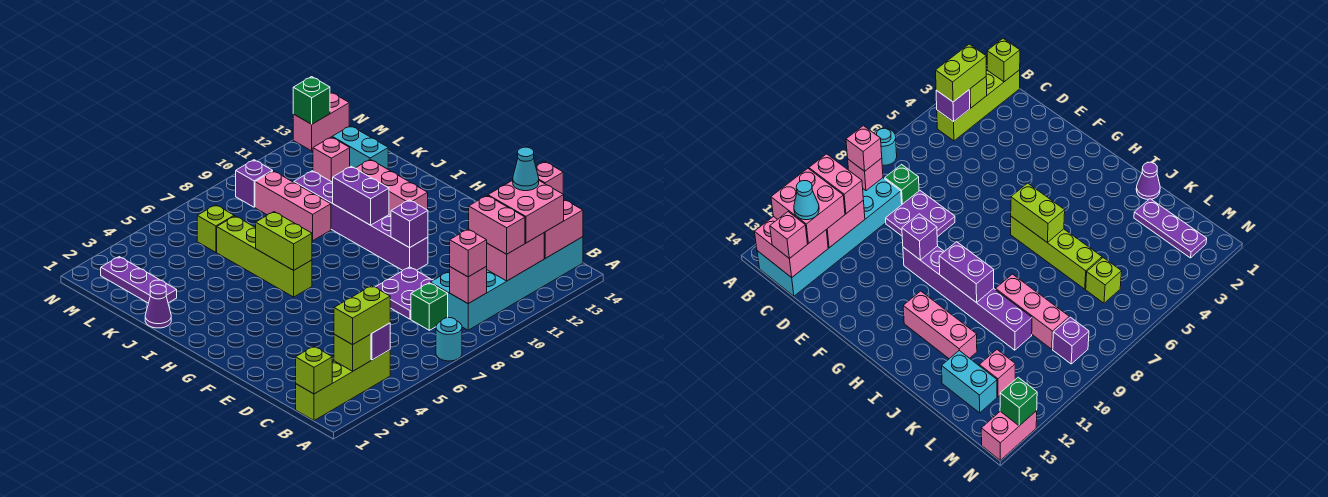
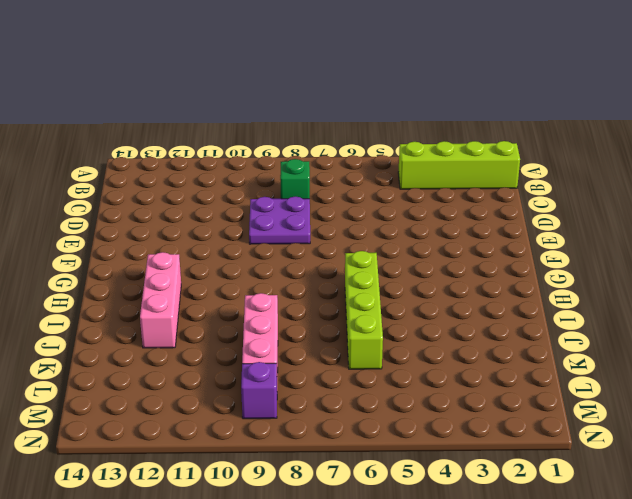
none -> cyan 1x1 round brick [436,318,462,361]
none -> cyan 2x6 brick [430,237,583,330]
none -> purple 1x6 brick [294,171,428,270]
none -> purple 1x1 cone [145,285,171,328]

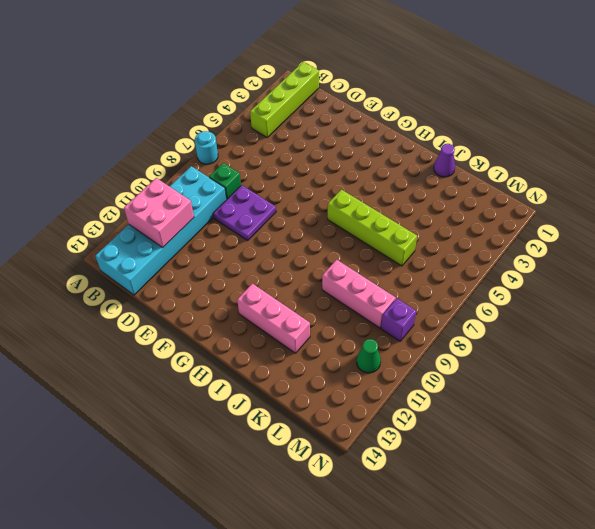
green 1x1 cone [357,339,381,373] -> none
none -> purple 1x6 brick [294,171,428,270]
none -> purple 1x3 plate [101,257,177,303]
none -> cyan 1x2 brick [332,126,388,169]
none -> lime 1x1 brick [197,205,234,252]

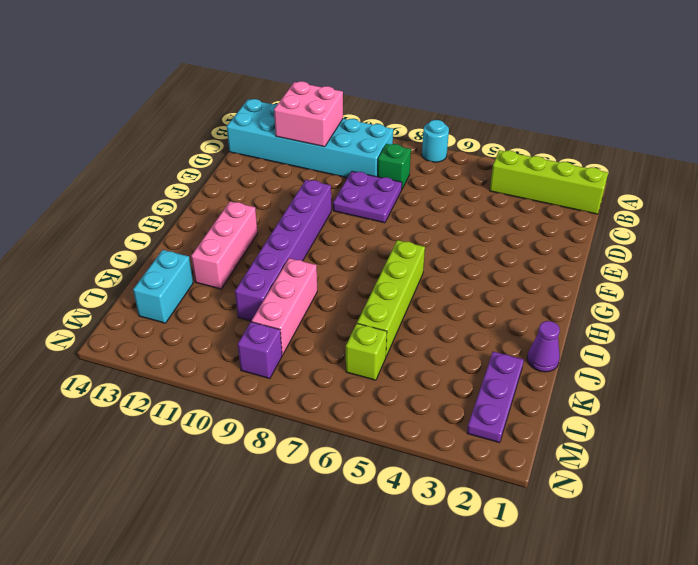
none -> pink 1x1 brick [313,137,350,182]
none -> pink 1x2 brick [293,92,349,151]
none -> lime 1x1 brick [296,346,332,394]
none -> lime 1x1 brick [334,334,371,371]

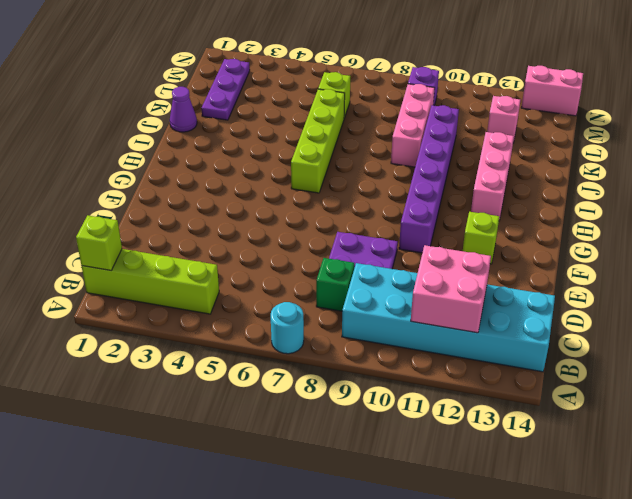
lime 1x1 brick [463,212,499,264] -> lime 1x1 brick moved to [334,334,371,371]
none -> cyan 1x2 brick [332,126,388,169]
none -> purple 1x1 brick [371,323,390,360]
none -> pink 1x1 brick [450,266,487,304]
none -> pink 2x2 brick [544,199,583,258]

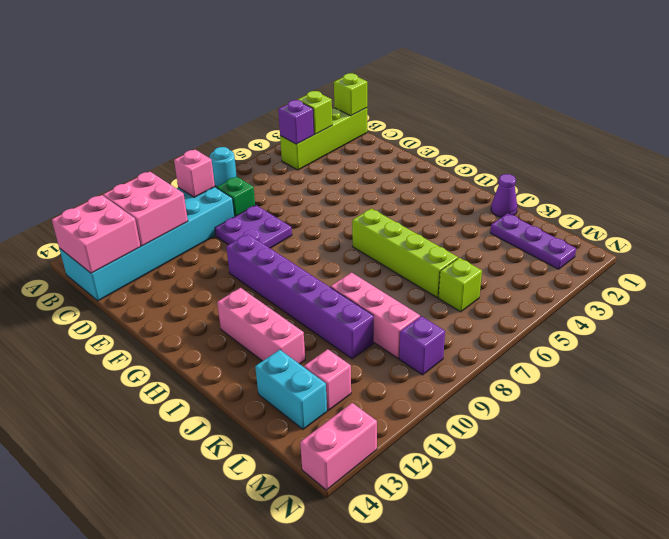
none -> purple 1x1 brick [391,200,428,248]
none -> lime 1x2 brick [256,212,312,270]
none -> purple 1x2 brick [333,167,389,225]
none -> green 1x1 brick [293,77,330,124]

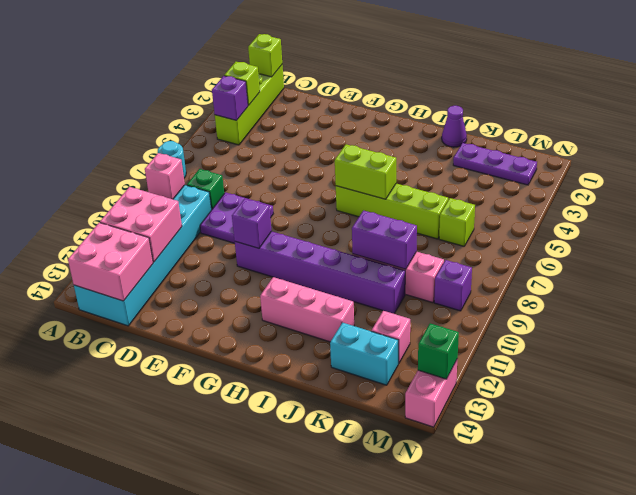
purple 1x2 brick [352,211,417,269] -> purple 1x2 brick moved to [333,167,389,225]
none -> lime 1x2 brick [334,286,390,345]
none -> pink 1x1 brick [450,229,487,277]
none -> pink 1x2 brick [469,196,525,254]
none -> pink 2x2 brick [488,180,564,243]

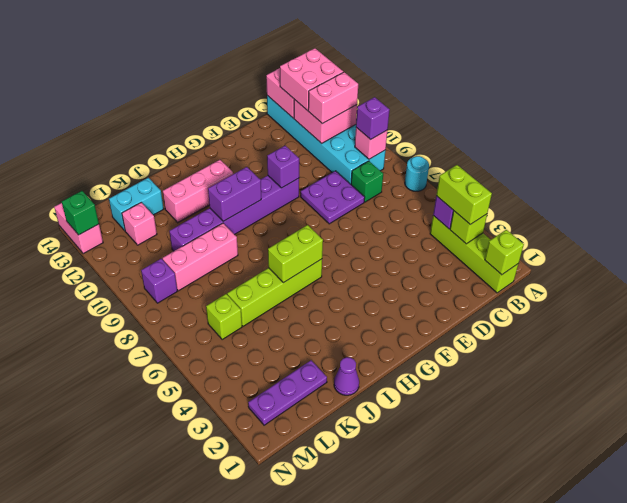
purple 1x1 brick [356,97,389,139] -> pink 1x1 brick [450,229,487,277]
none -> pink 1x1 brick [536,162,563,194]
none -> cyan 1x1 cone [513,147,539,191]

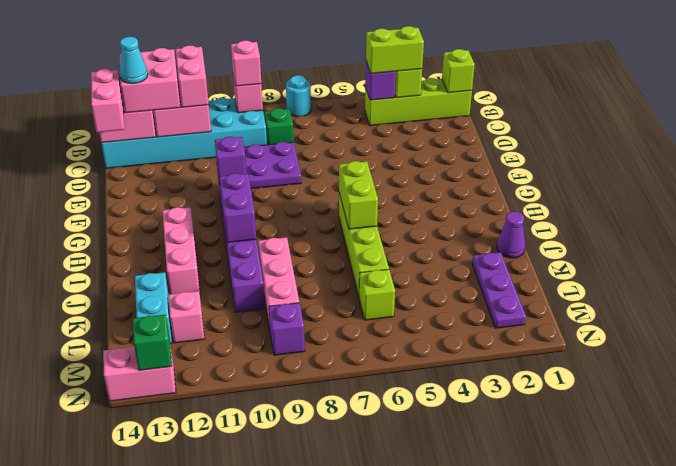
pink 1x2 brick [91,69,124,132] -> pink 1x1 brick [536,162,563,194]

